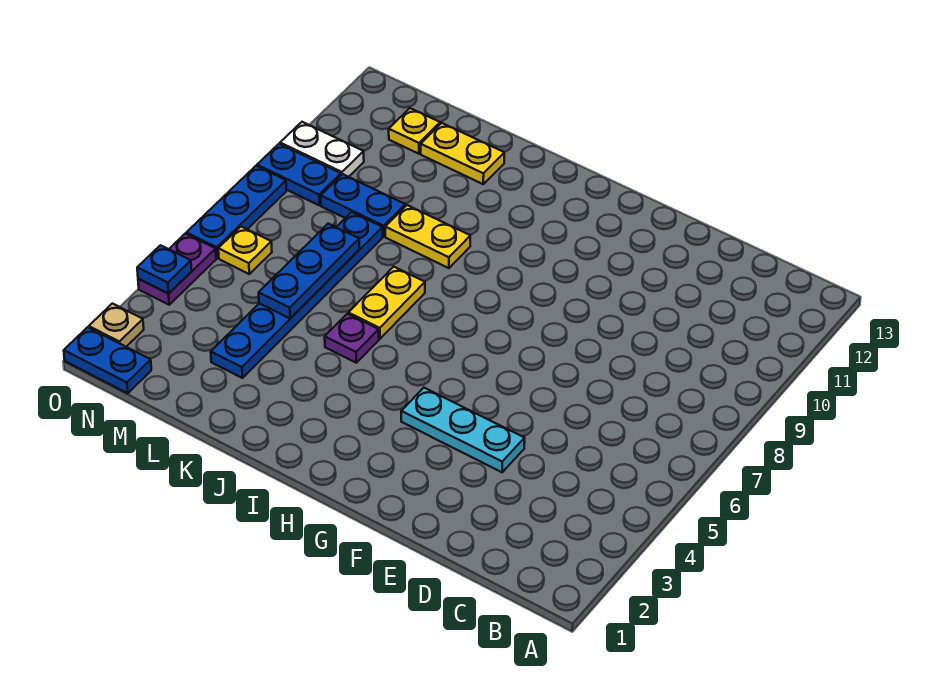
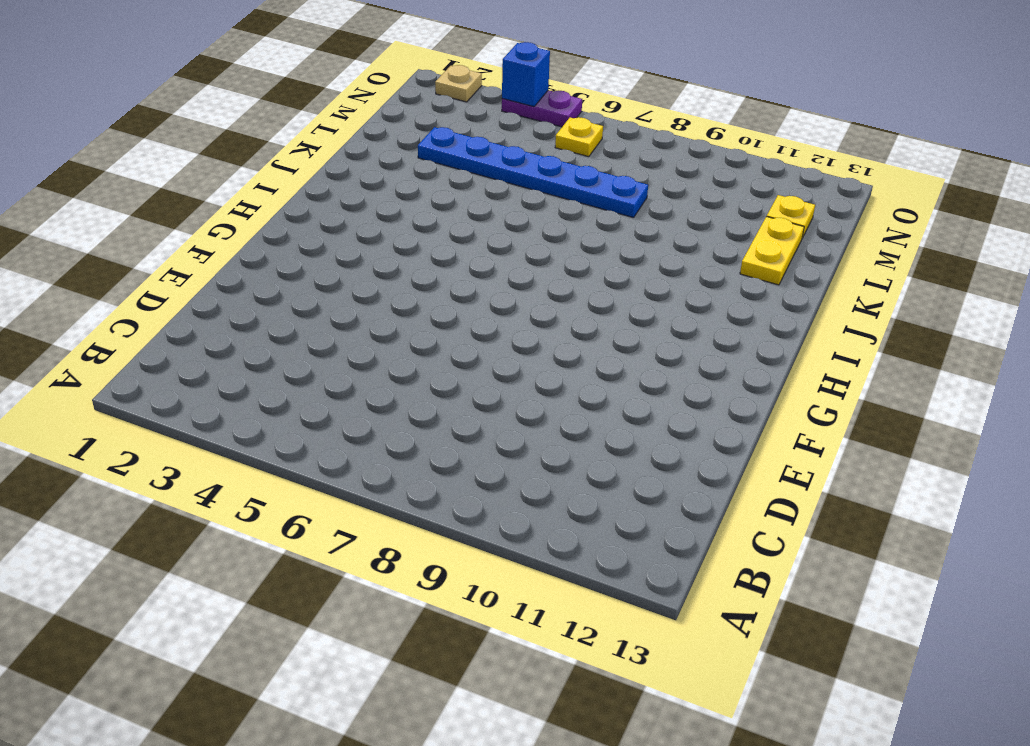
blue 1x1 brick [502,42,550,107] -> blue 1x1 plate [137,245,192,294]
none -> cyan 1x3 plate [401,388,525,472]
none -> purple 1x1 plate [325,314,379,363]
none -> yellow 1x2 plate [348,267,425,339]

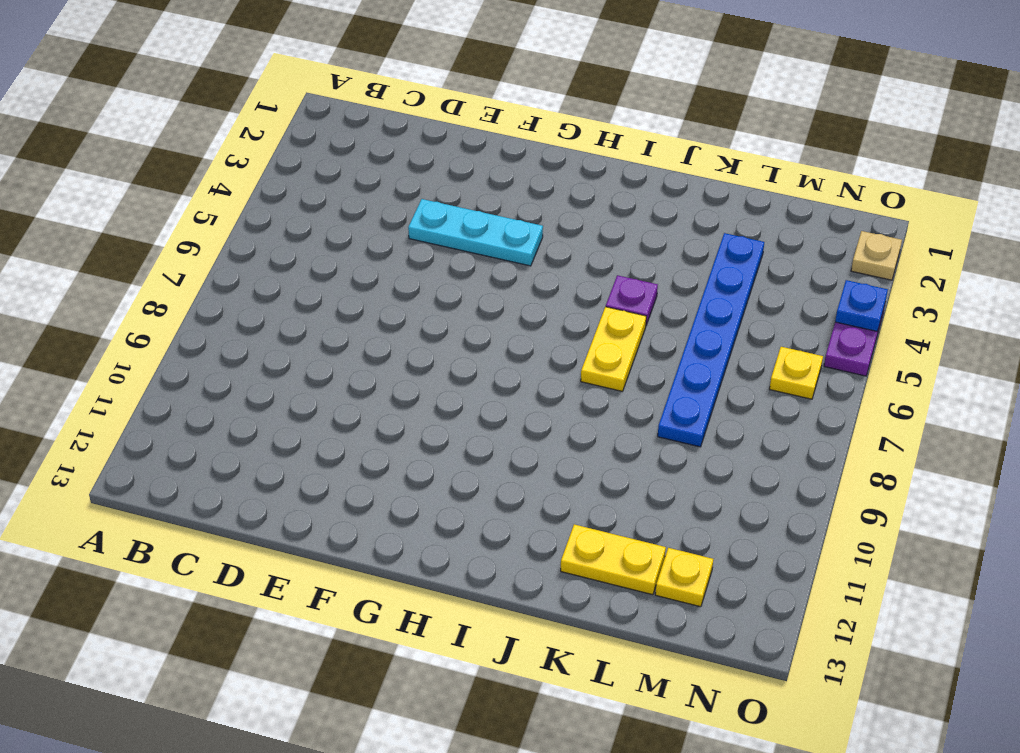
none -> yellow 1x2 plate [385,205,470,268]
none -> blue 1x2 plate [321,174,405,236]
none -> blue 1x2 plate [64,327,151,393]

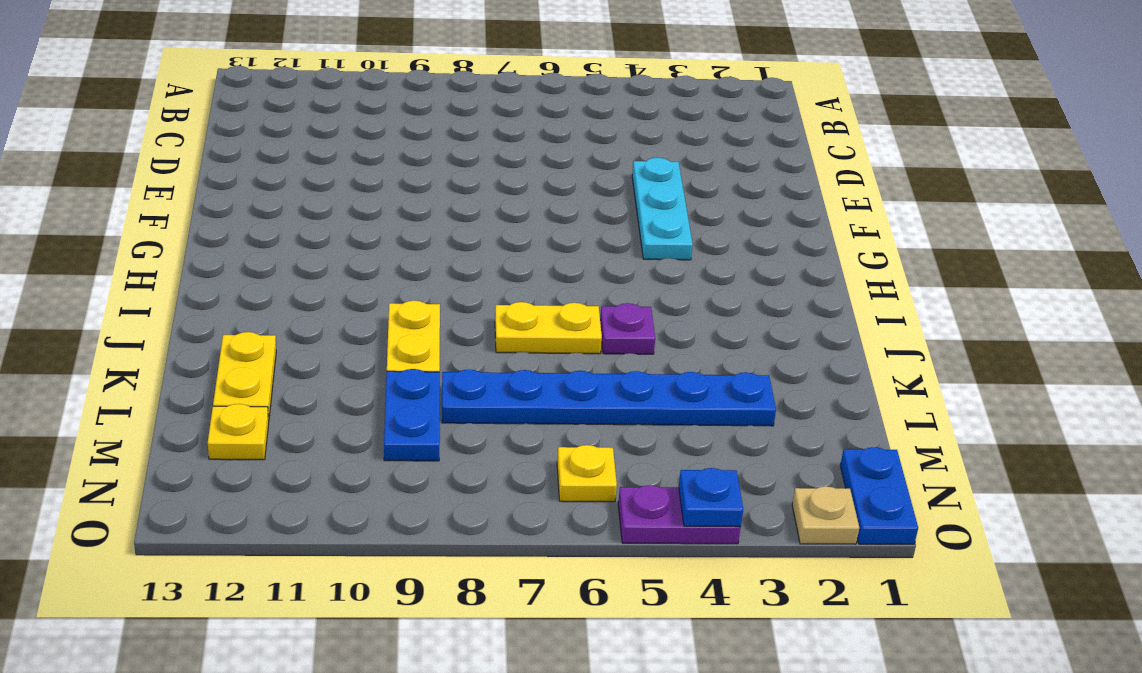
none -> blue 1x2 plate [257,144,341,205]
none -> white 1x2 plate [280,122,364,177]
none -> blue 1x3 plate [186,166,286,258]

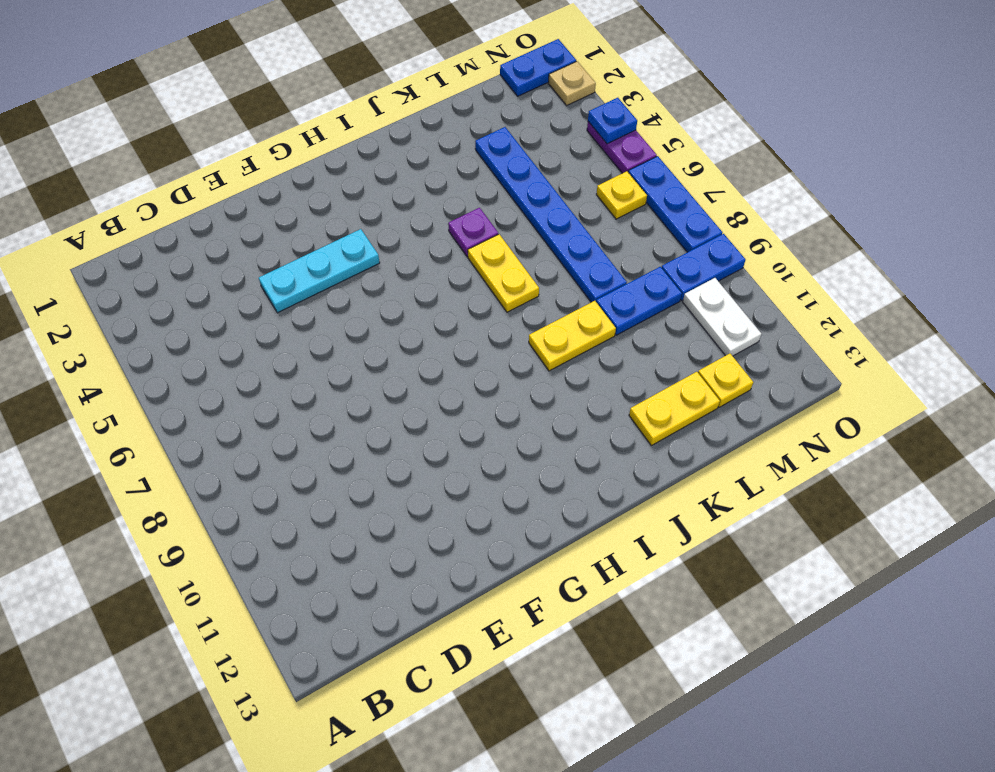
white 1x2 plate [683,278,761,356] -> white 1x2 plate turned to [280,122,364,177]
none -> blue 1x3 plate [259,224,359,318]

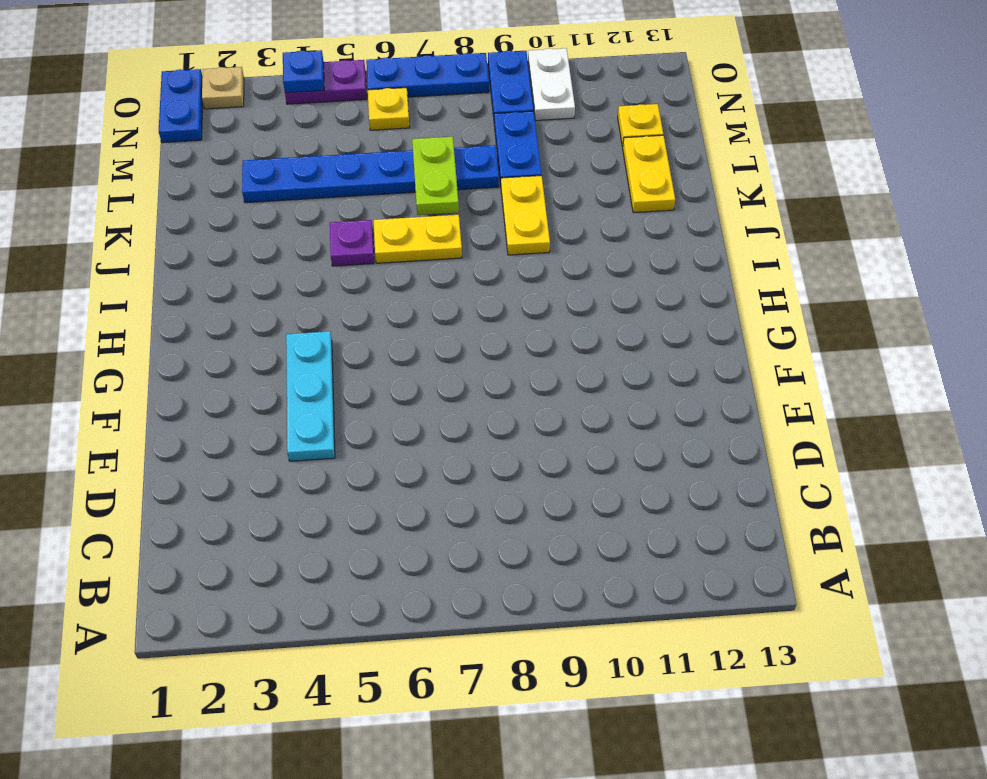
lime 1x2 plate [412,137,459,215] -> blue 1x3 plate [259,224,359,318]

